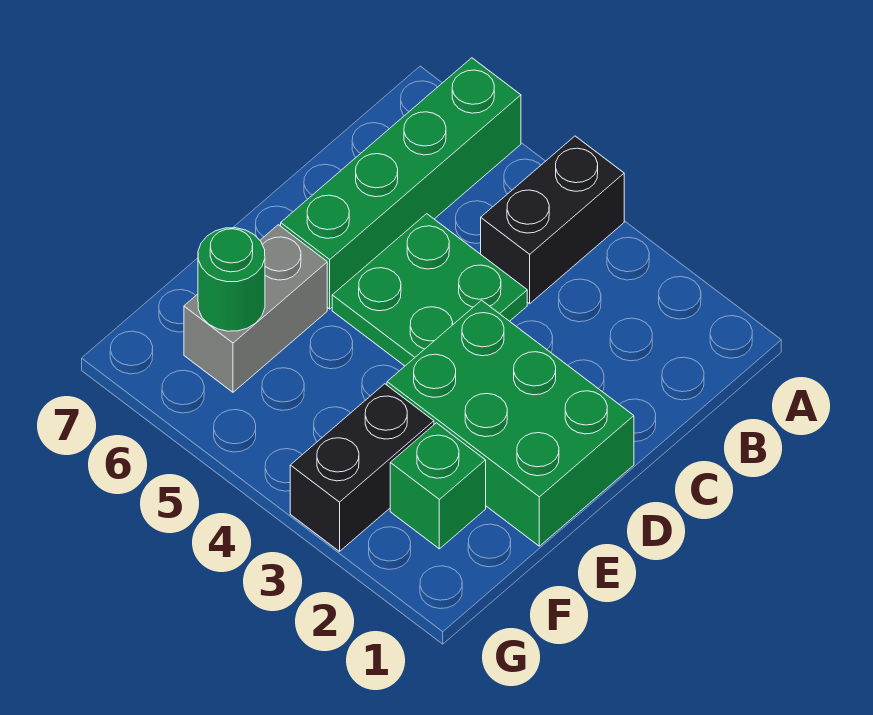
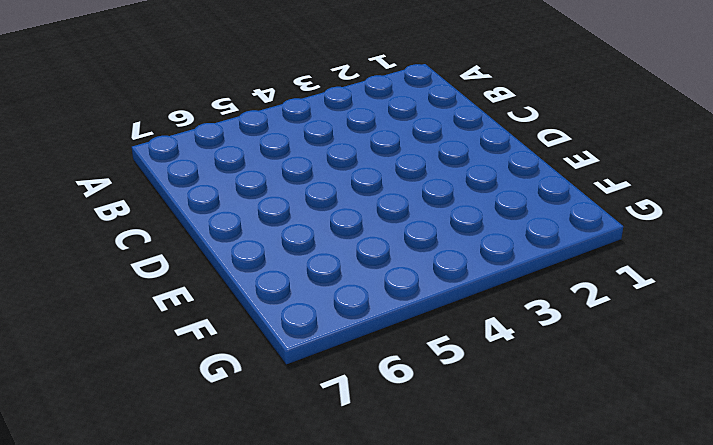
none -> black 1x2 brick [481,136,624,304]
none -> green 1x4 brick [281,58,521,309]

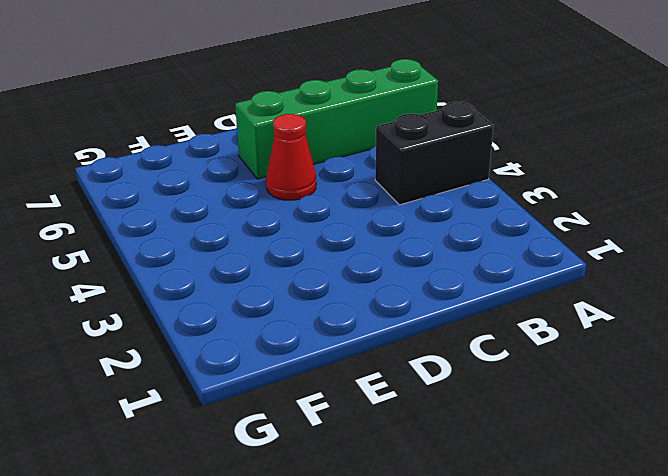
red 1x1 cone [266,114,316,200] -> green 2x2 plate [332,214,527,366]
none -> green 2x3 brick [387,300,634,546]
none -> grey 1x2 brick [184,225,327,392]

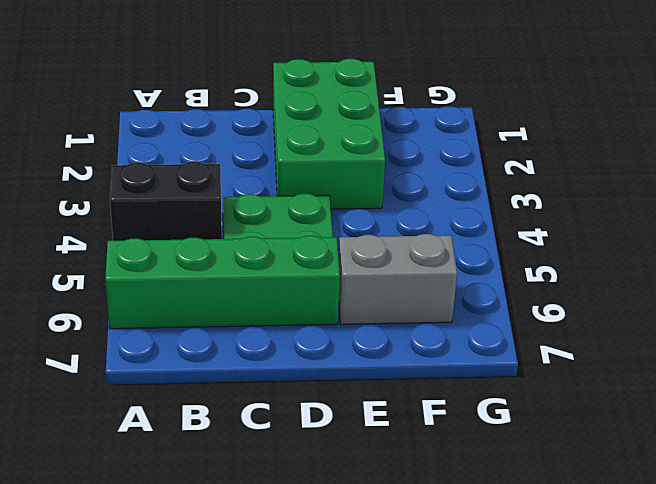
none -> green 1x1 brick [390,423,486,549]
none -> black 1x2 brick [290,384,434,551]

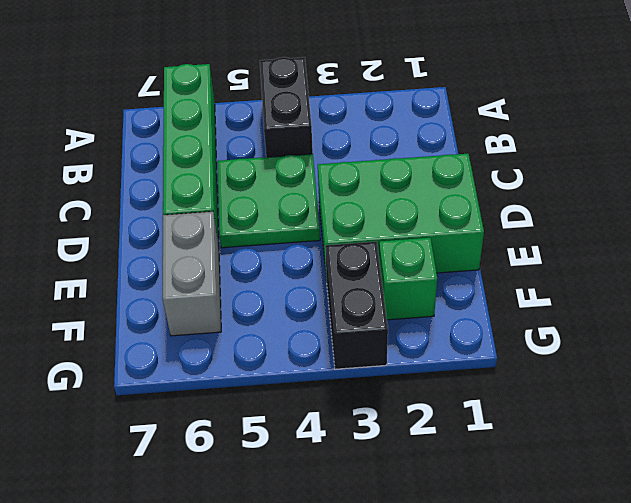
none -> green 1x1 round brick [198,228,265,331]

